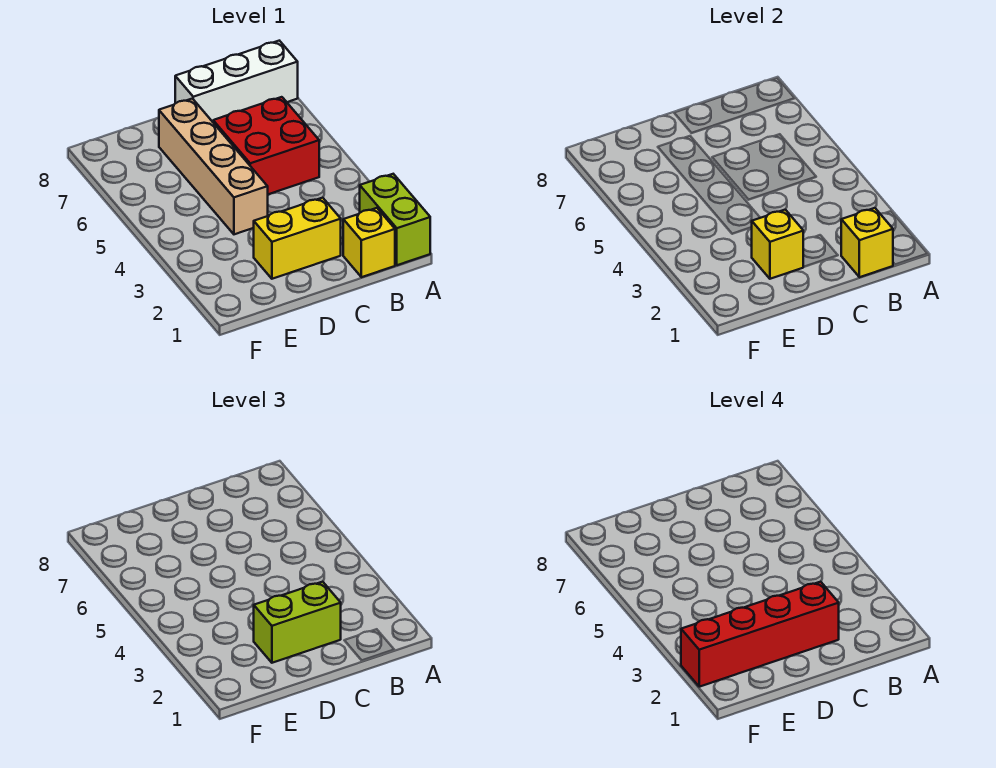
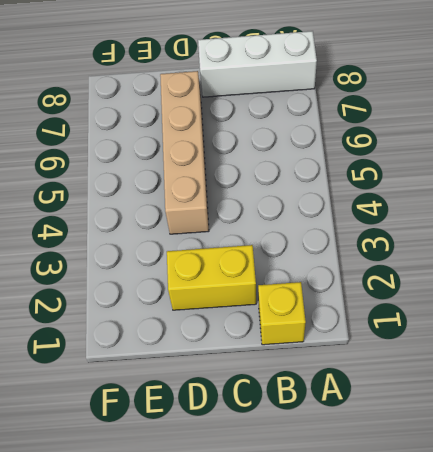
none -> lime 1x2 brick [360,174,430,265]
none -> red 2x2 brick [213,97,319,194]

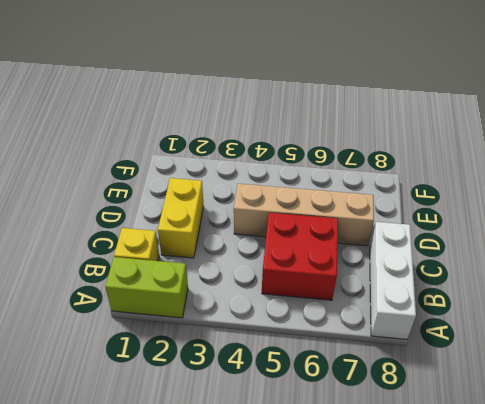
none -> yellow 1x1 brick [841,208,893,277]
none -> yellow 1x1 brick [751,210,803,279]

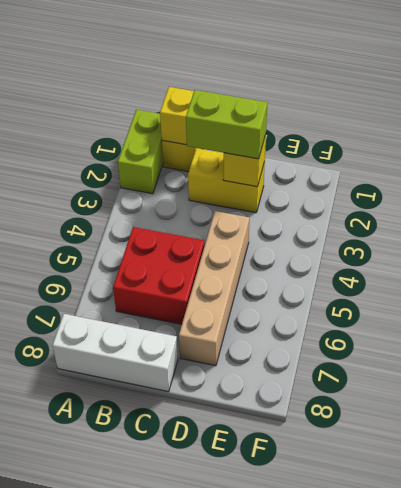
none -> red 1x4 brick [681,582,839,687]

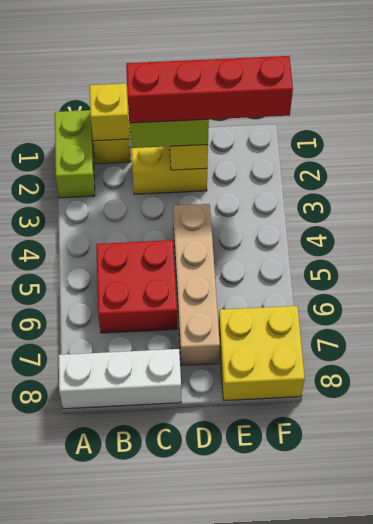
yellow 2x2 brick [218,306,305,400] -> none

